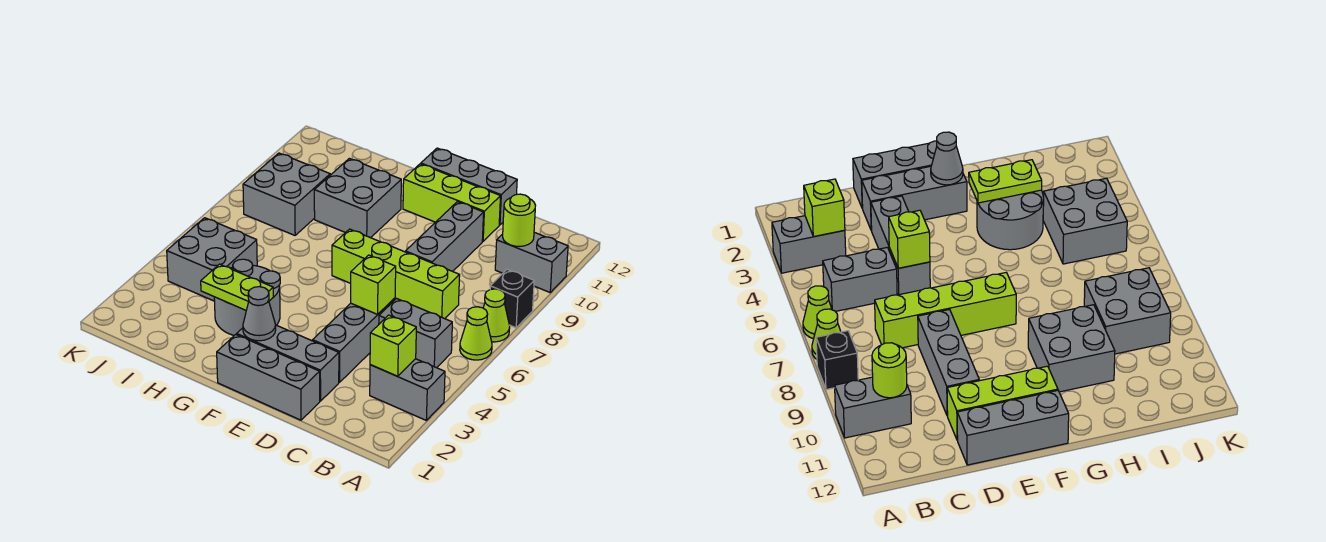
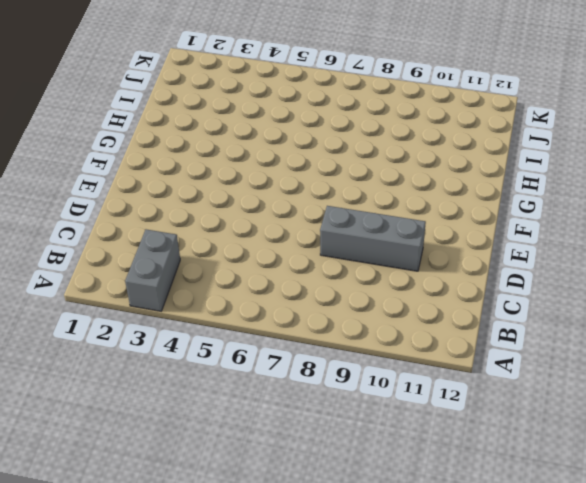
none -> lime 1x1 cone [460,307,492,360]
none -> lime 1x1 cone [483,289,510,342]
none -> black 1x1 brick [490,269,534,328]

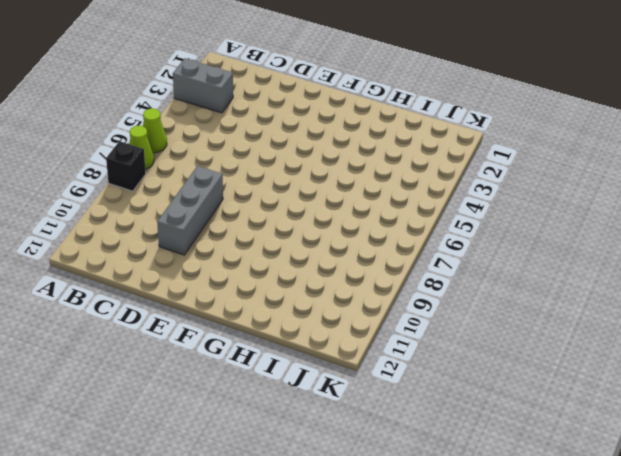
none -> grey 1x2 brick [495,232,568,292]
none -> grey 1x2 brick [379,299,452,368]
none -> lime 1x4 brick [332,229,460,319]

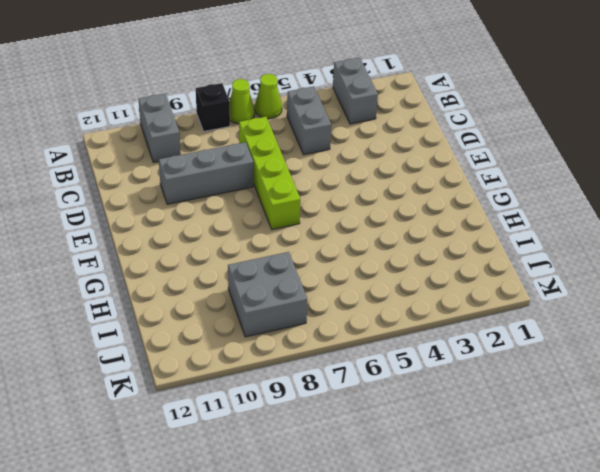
none -> grey 1x3 brick [217,334,320,420]
none -> grey 1x3 brick [237,325,339,401]
none -> grey 1x3 brick [313,298,395,382]

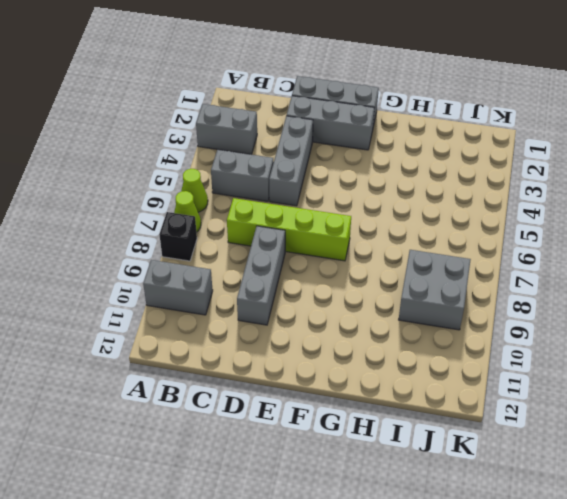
none -> lime 1x3 brick [403,164,501,241]
none -> grey 1x3 brick [421,148,517,225]
none -> grey 2x2 round brick [214,259,280,335]

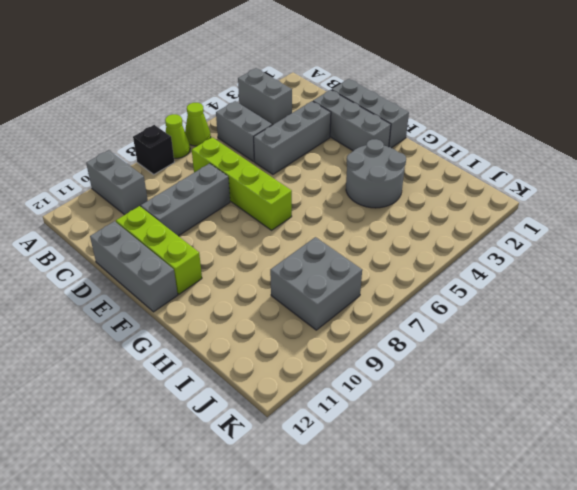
none -> grey 2x2 brick [314,158,401,238]
none -> grey 2x2 brick [167,218,257,301]
none -> lime 1x1 brick [370,315,416,376]

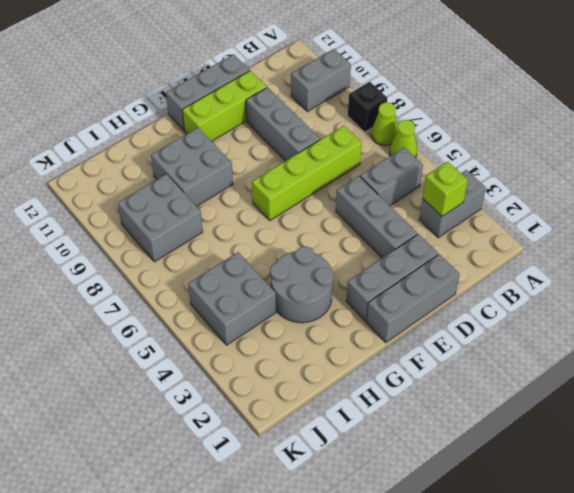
none -> lime 1x1 round brick [503,194,536,246]
none -> lime 1x1 brick [351,255,396,314]
none -> grey 1x1 cone [243,287,276,341]

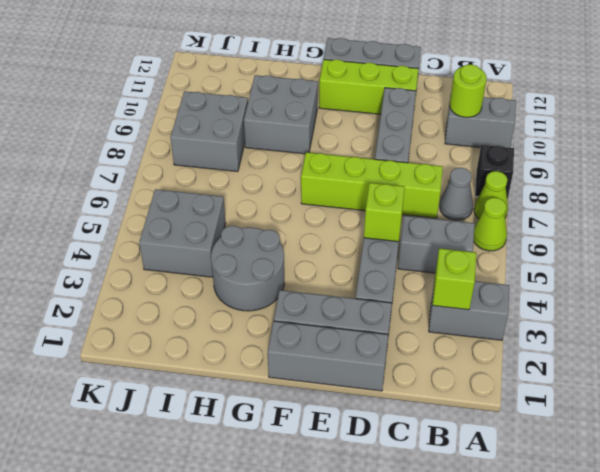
grey 1x1 cone [440,168,473,220] -> grey 1x1 cone moved to [243,287,276,341]
none -> lime 1x2 plate [201,264,273,310]

